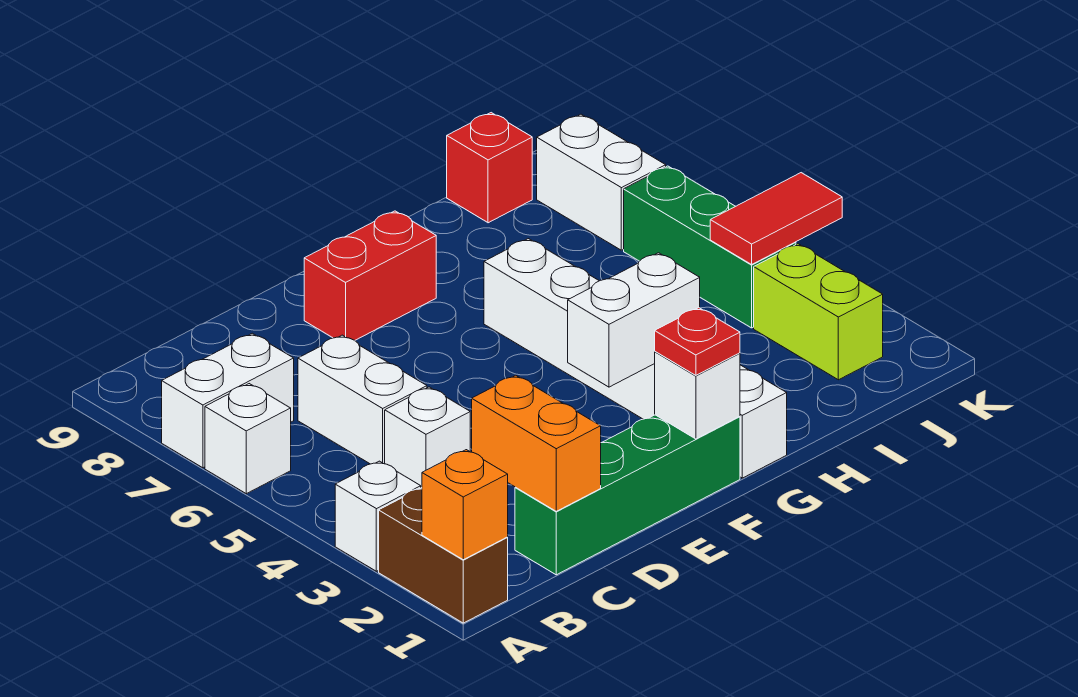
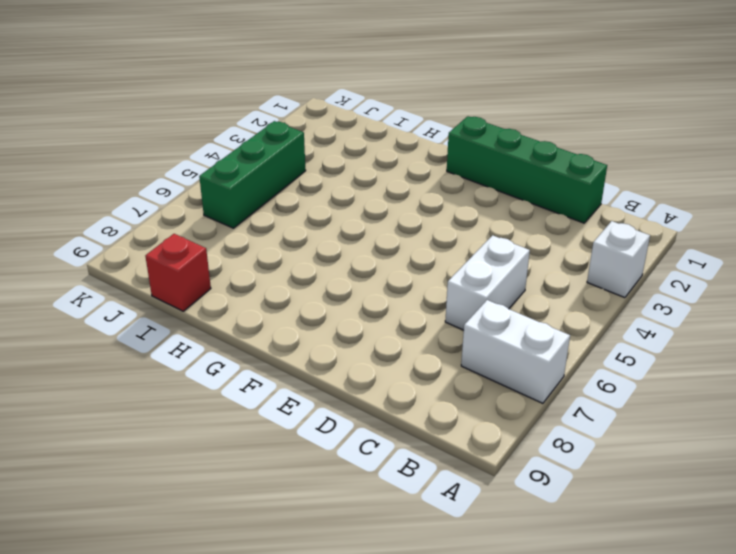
none -> brown 1x2 brick [379,488,508,623]
none -> white 1x1 brick [205,384,291,494]
none -> white 1x1 brick [385,387,470,488]

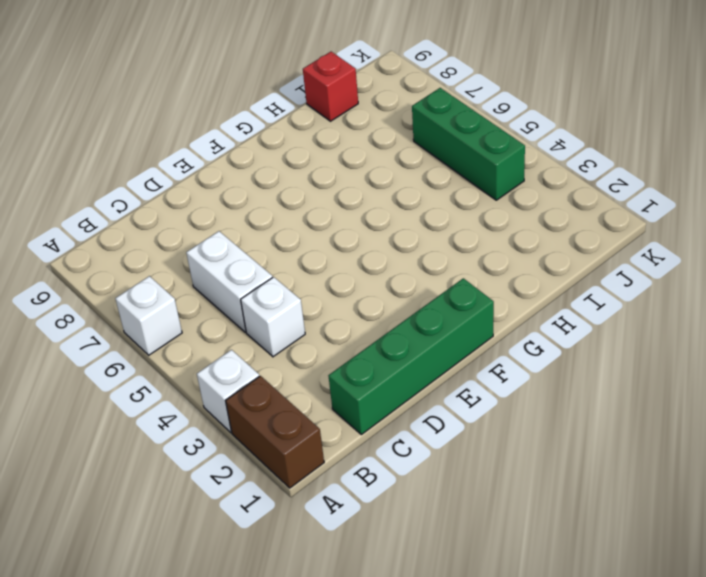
none -> white 1x2 brick [162,333,294,468]
none -> red 1x2 brick [304,211,436,340]
none -> white 1x6 brick [484,239,787,478]

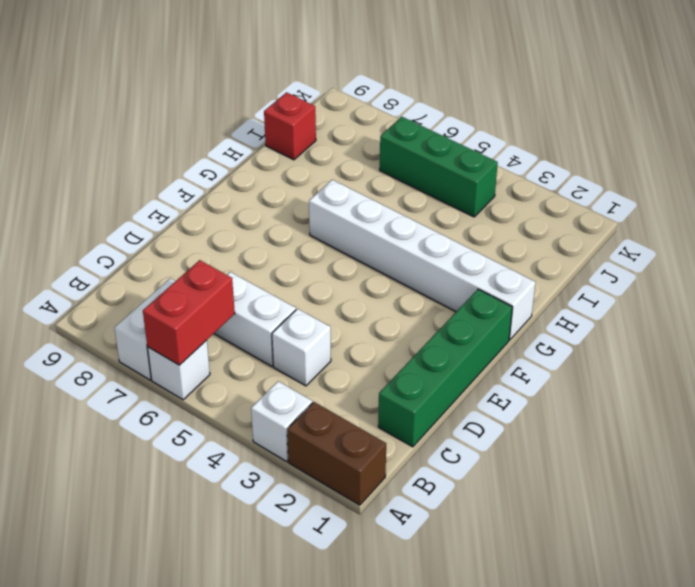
red 1x2 brick [143,260,235,365] -> red 1x2 brick moved to [304,211,436,340]
none -> lime 1x2 brick [754,244,883,380]
none -> white 1x2 brick [537,114,666,250]
none -> orange 1x1 brick [422,450,508,560]

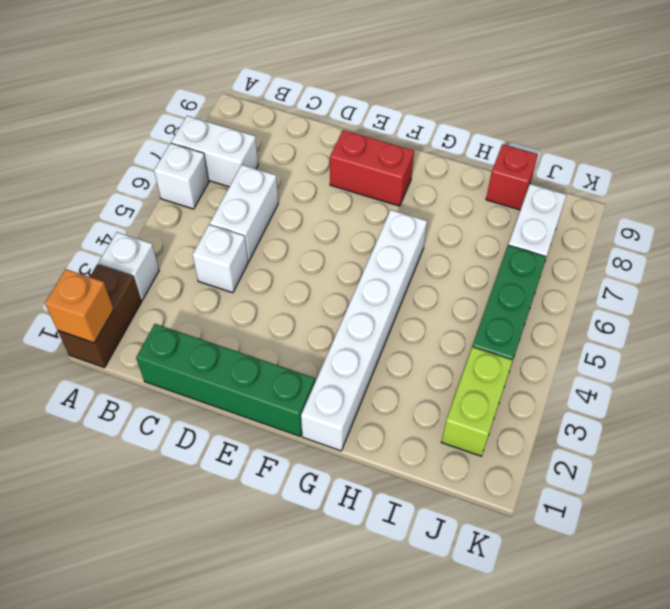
none -> orange 1x2 brick [472,375,601,511]
none -> white 1x1 brick [655,352,740,439]
none -> white 1x2 brick [568,253,700,387]

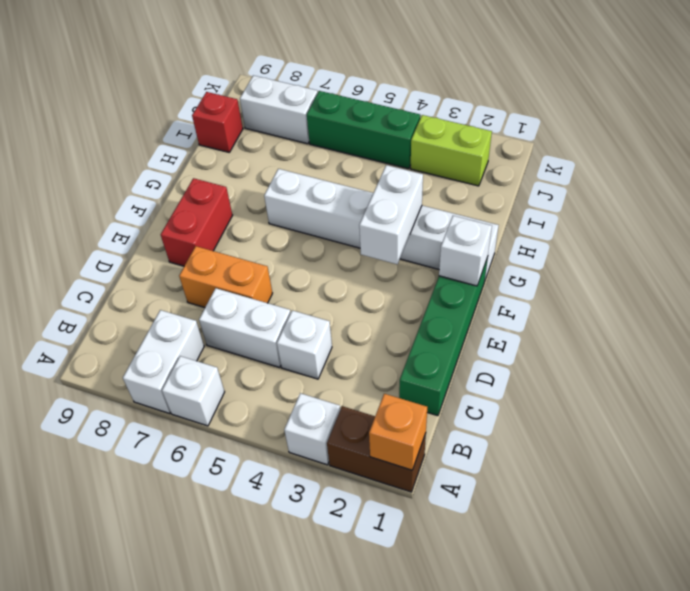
orange 1x2 brick [179,246,272,308] -> orange 1x2 brick moved to [472,375,601,511]
none -> red 1x2 tile [710,173,842,264]
none -> red 1x1 plate [655,308,740,375]

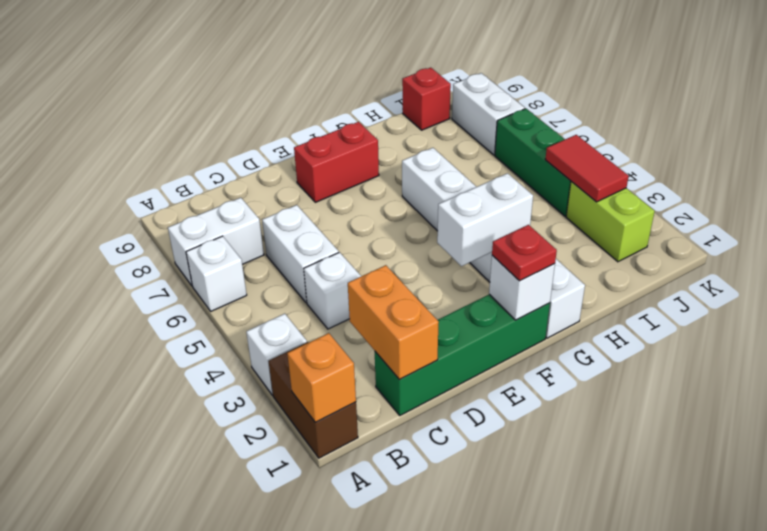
red 1x2 tile [545,135,629,202] -> red 1x2 tile turned to [710,173,842,264]

